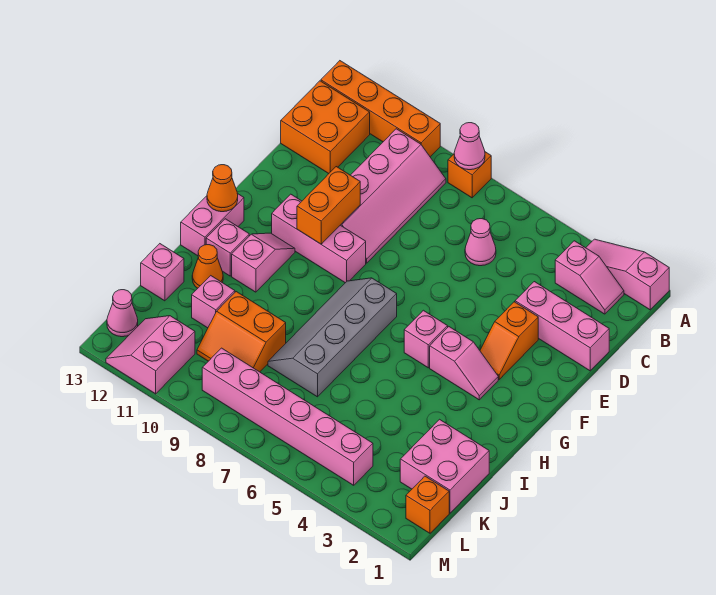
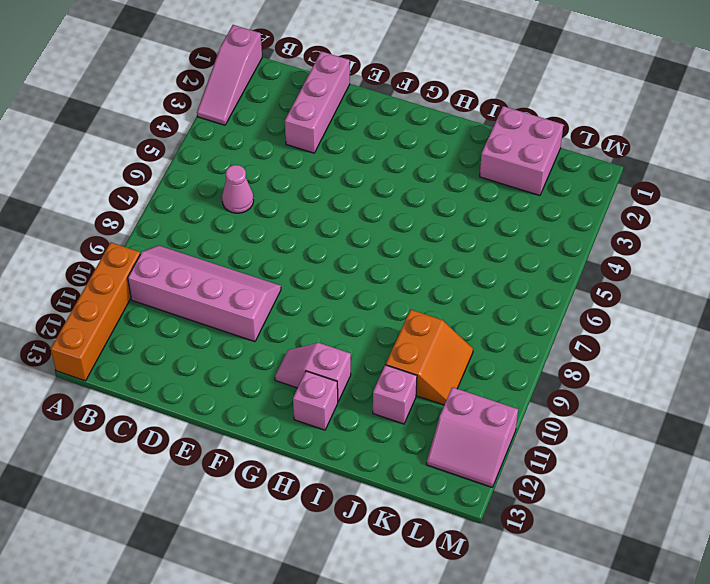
none -> orange 1x1 brick [448,152,491,198]
none -> pink 1x2 slope [555,241,624,314]
none -> orange 2x2 brick [281,81,370,173]

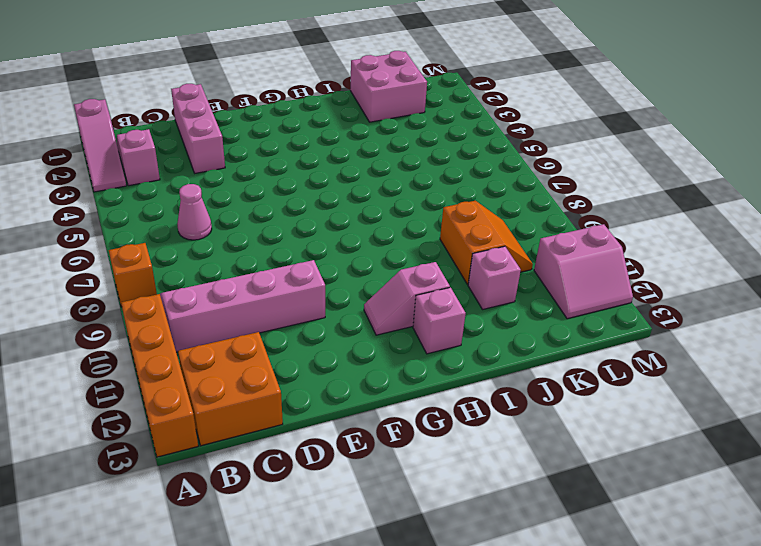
none -> orange 1x2 slope [480,302,538,379]
none -> pink 1x3 brick [272,194,366,283]
none -> pink 1x2 slope [430,327,498,400]

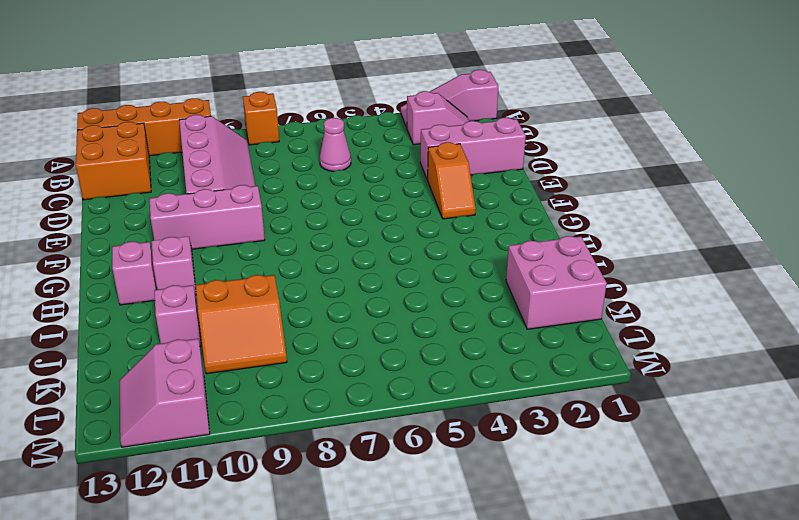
none -> pink 1x2 slope [430,327,498,400]
none -> pink 1x1 brick [404,310,448,368]
none -> grey 2x4 slope [268,278,397,397]

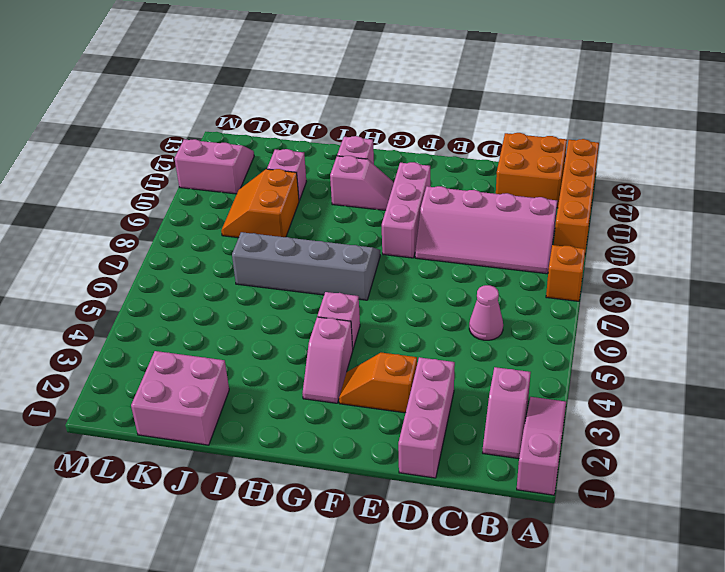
none -> pink 1x2 brick [181,193,244,256]
none -> orange 1x1 cone [192,245,223,288]
none -> pink 1x1 brick [141,244,184,301]

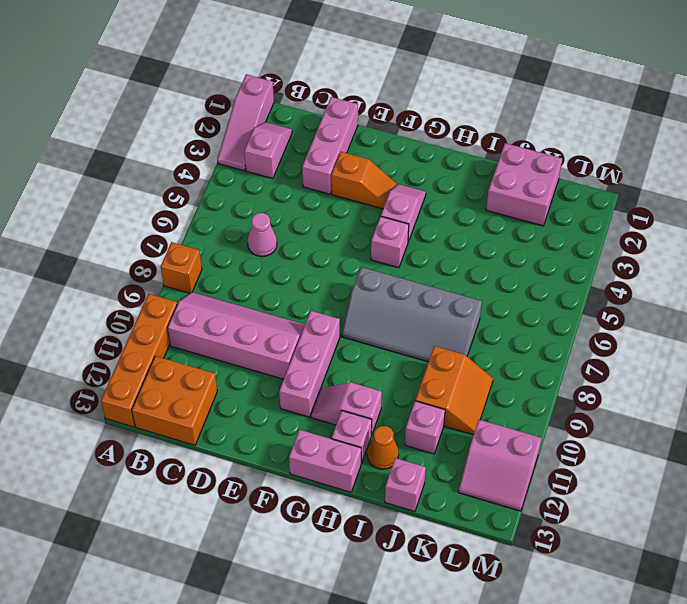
none -> orange 1x1 brick [406,476,449,533]
none -> pink 1x6 brick [202,348,373,485]
none -> pink 1x1 cone [107,290,138,337]

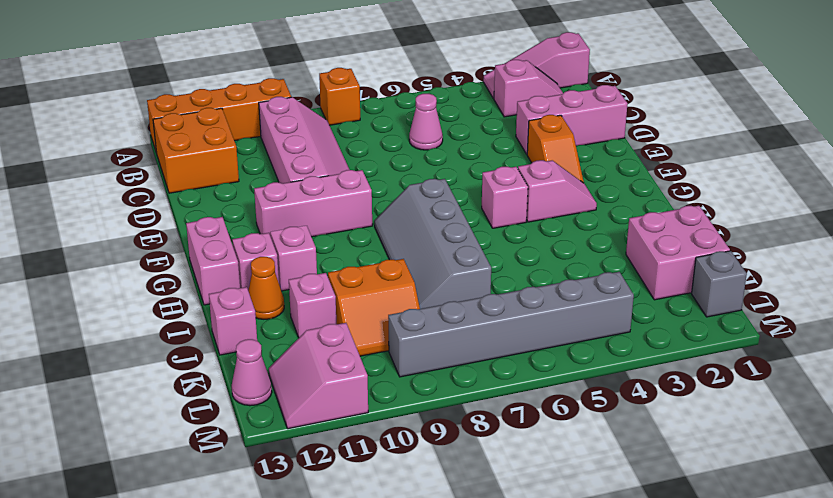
grey 1x1 brick [692,251,747,317] -> orange 1x1 brick [406,476,449,533]
grey 1x6 brick [388,272,634,377] -> pink 1x6 brick [202,348,373,485]
none -> pink 1x1 cone [454,123,485,170]
none -> orange 1x2 brick [297,167,360,244]
none -> orange 1x1 cone [207,165,238,212]

